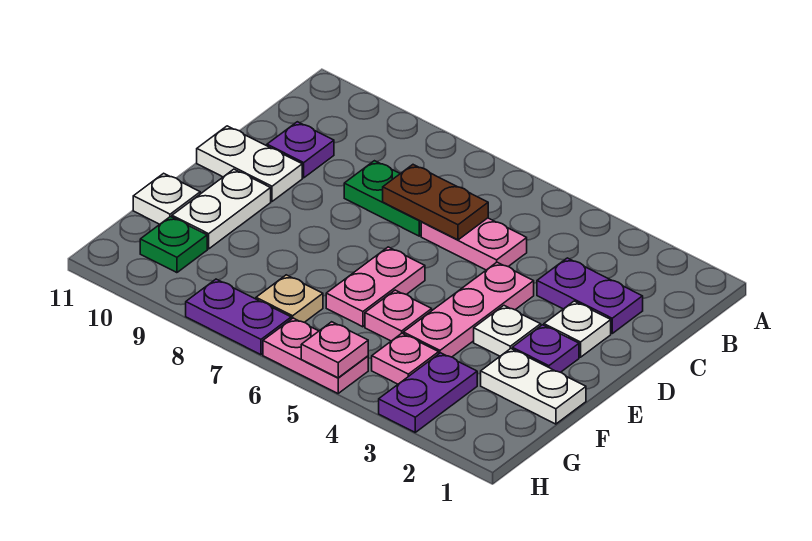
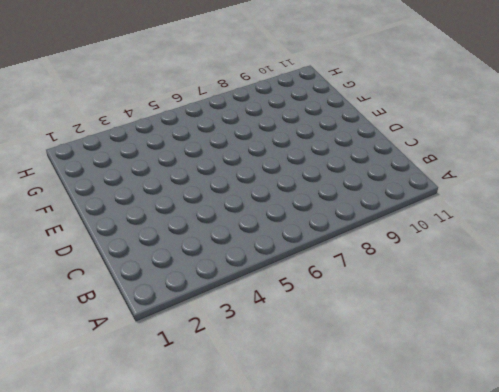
none -> purple 1x2 plate [537,258,643,333]
none -> pink 1x2 plate [421,218,527,270]
none -> green 1x2 plate [344,161,421,236]

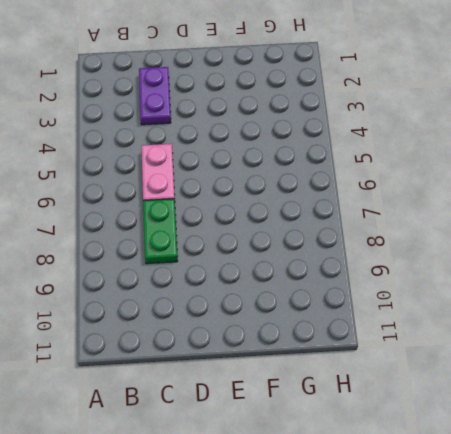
none -> purple 1x1 plate [267,122,334,178]
none -> white 1x1 plate [544,301,611,357]
none -> pink 1x3 plate [403,262,534,357]

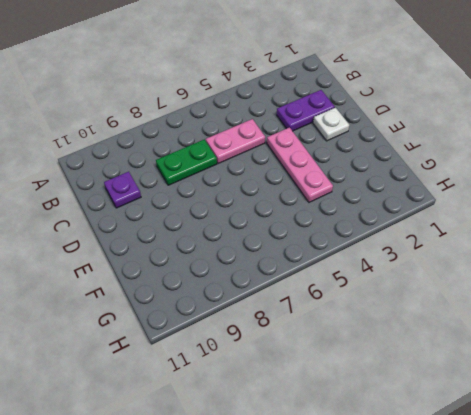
none -> white 1x2 plate [197,126,302,201]
none -> purple 1x1 plate [512,325,579,372]
none -> white 1x1 plate [474,306,541,356]

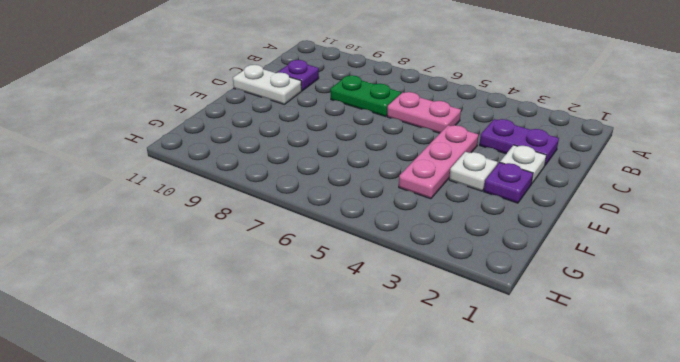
none -> pink 1x2 plate [326,247,425,327]
none -> white 1x2 plate [172,169,271,249]
none -> white 1x2 plate [481,349,586,424]

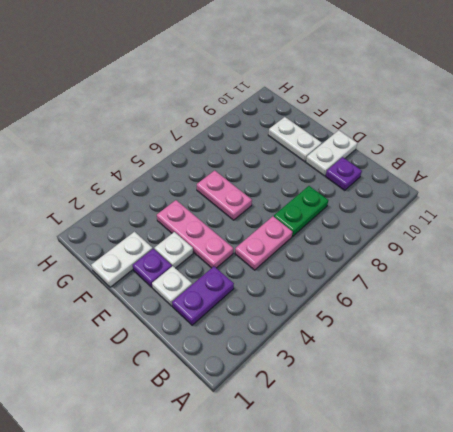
none -> pink 1x1 plate [365,290,432,341]
none -> white 1x1 plate [133,173,200,224]
none -> purple 1x2 plate [379,353,477,432]

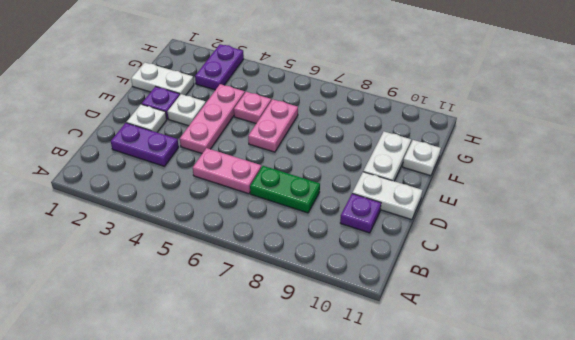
none -> pink 1x1 plate [372,333,439,384]
none -> tan 1x1 plate [256,275,323,322]
none -> green 1x1 plate [140,217,207,273]

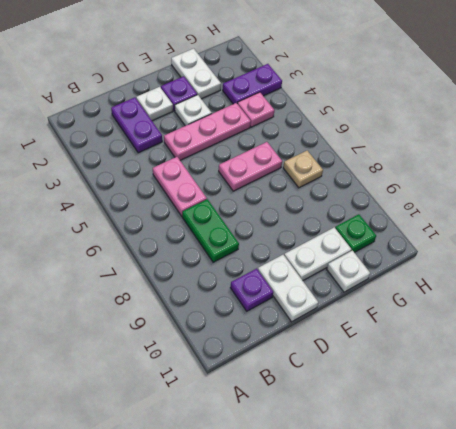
none -> pink 1x1 plate [365,290,432,341]
none -> pink 1x2 plate [263,318,368,393]
none -> purple 1x2 plate [186,279,291,355]

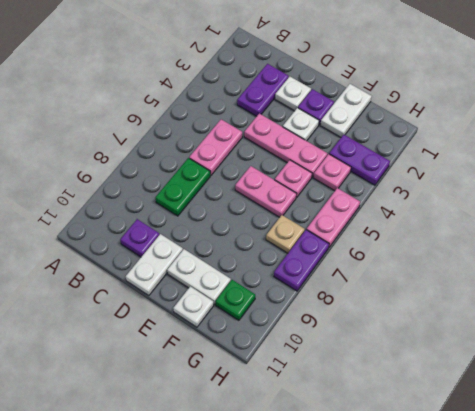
none -> brown 1x2 plate [383,165,488,240]
none -> pink 1x1 plate [301,322,368,378]

